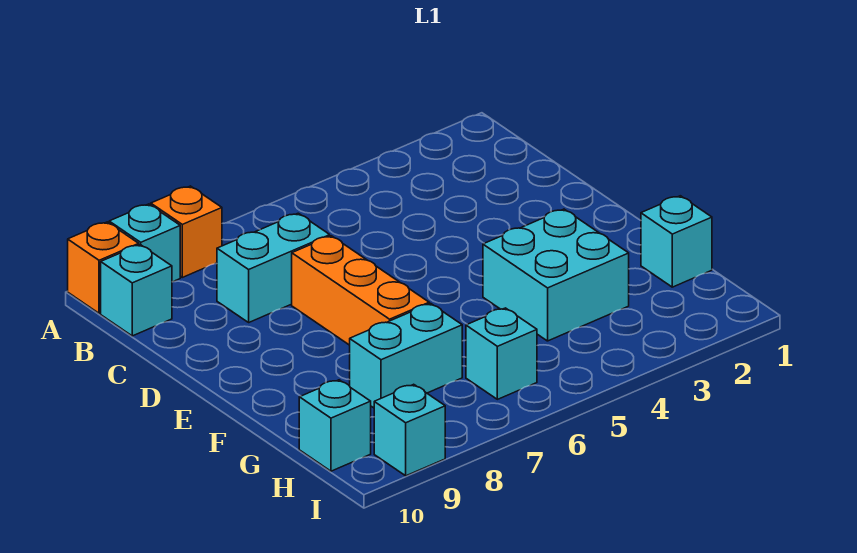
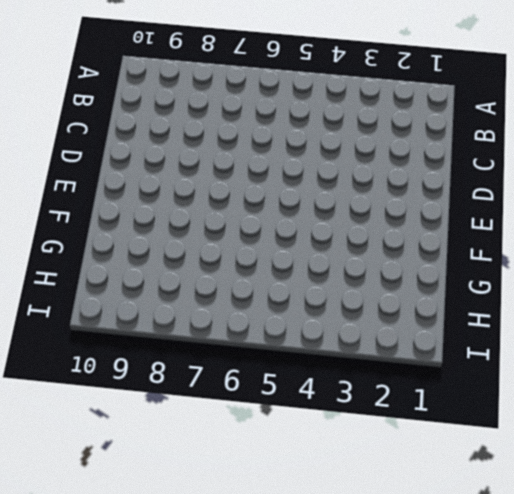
none -> orange 1x1 brick [151,186,222,277]
none -> cyan 1x1 brick [109,204,180,282]
none -> orange 1x1 brick [68,222,139,313]

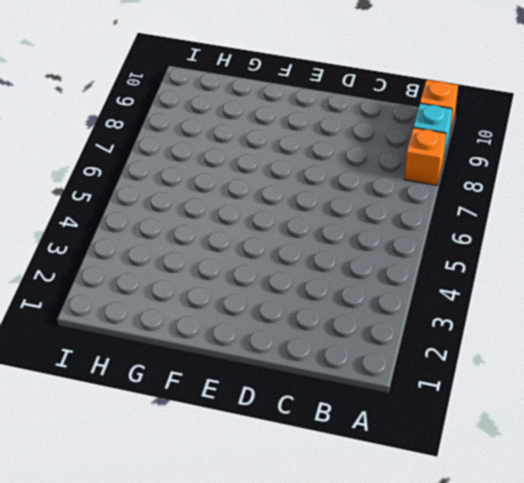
none -> cyan 1x1 brick [101,245,172,336]
none -> cyan 1x2 brick [217,213,330,322]
none -> orange 1x3 brick [292,236,429,345]

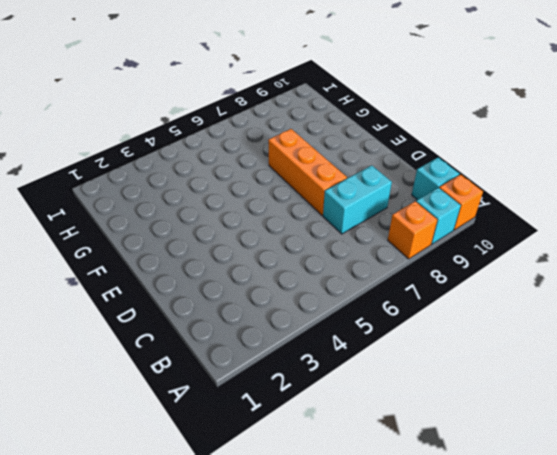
none -> cyan 2x2 brick [483,209,629,341]
none -> cyan 1x1 brick [641,196,712,287]
none -> cyan 1x2 brick [350,303,462,408]

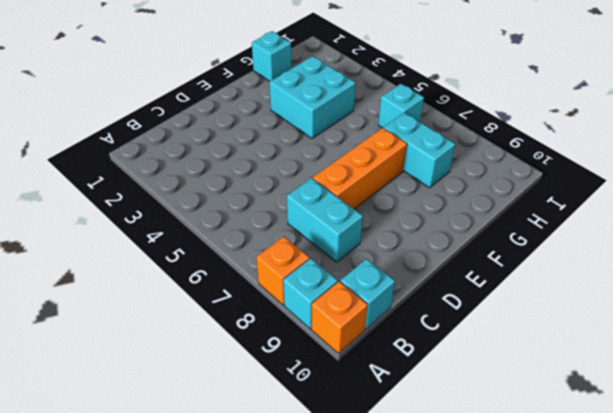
none -> cyan 1x1 brick [299,380,371,471]
none -> cyan 1x1 brick [374,384,445,476]

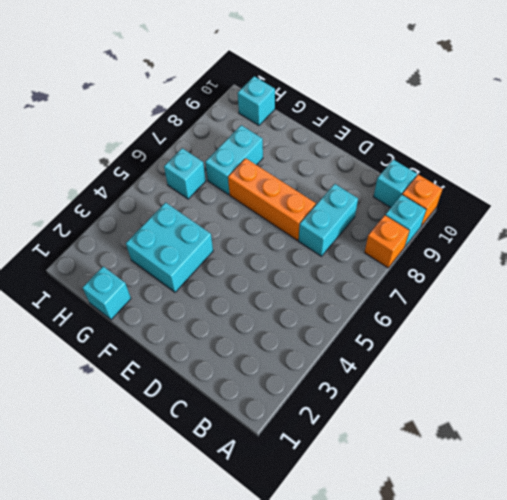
none -> cyan 1x1 brick [374,384,445,476]

